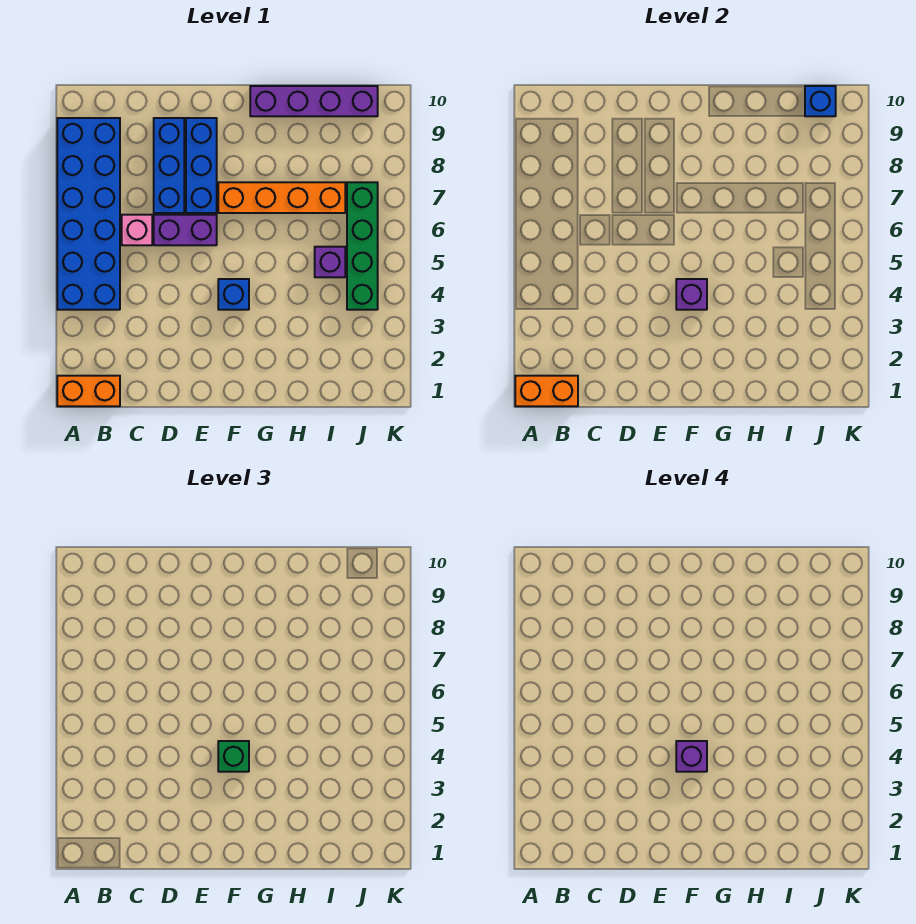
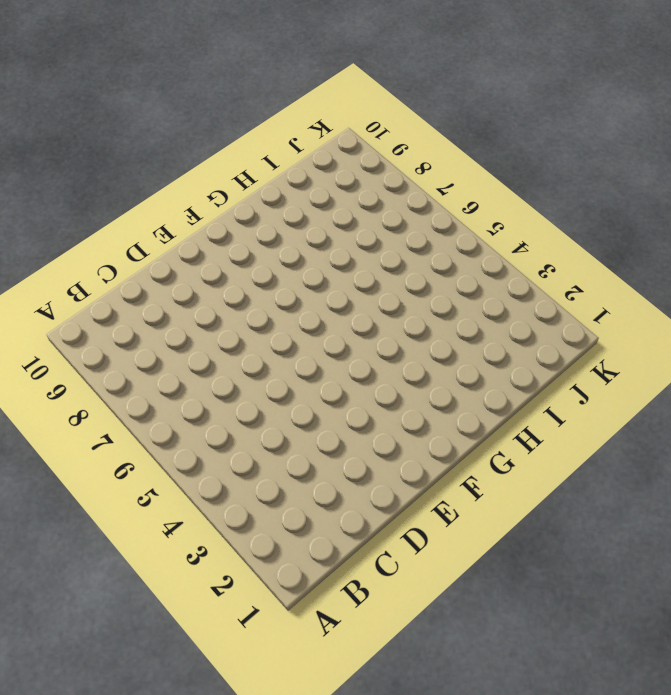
none -> orange 1x2 brick [57,376,120,406]
none -> blue 2x6 brick [57,118,120,310]
none -> pink 1x1 brick [122,215,152,245]

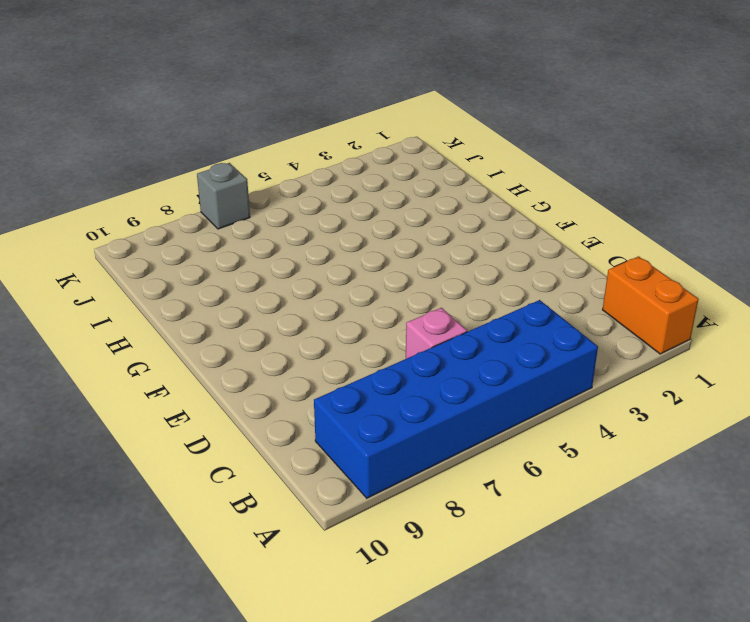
grey 1x1 brick [197,163,250,229] -> none
none -> purple 1x2 brick [154,215,217,245]
none -> blue 1x3 brick [154,118,184,213]
none -> blue 1x3 brick [186,118,217,213]

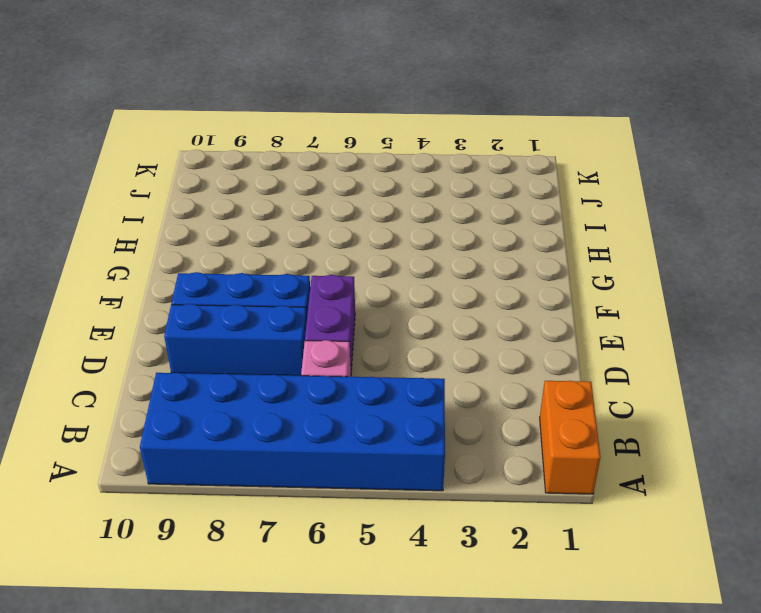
none -> blue 1x1 brick [218,279,249,310]
none -> orange 1x4 brick [218,182,345,213]
none -> purple 1x4 brick [250,86,378,116]

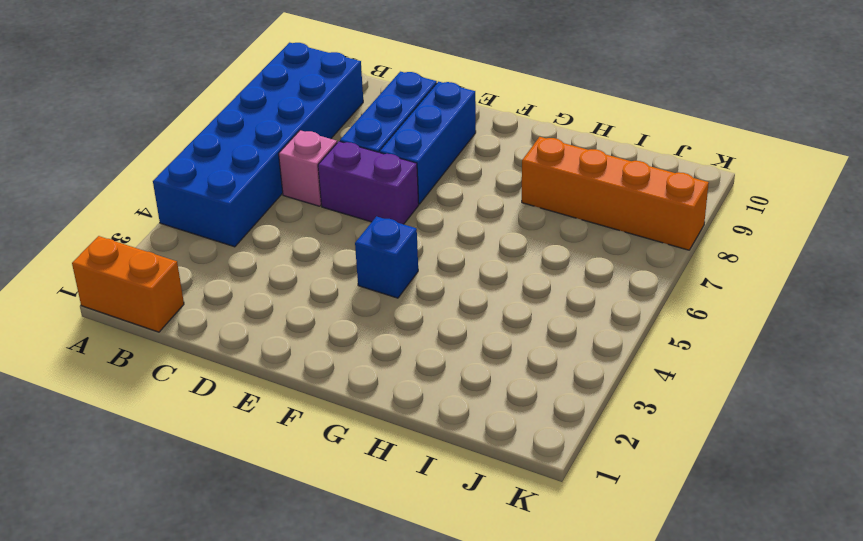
orange 1x4 brick [522,137,709,250] -> orange 1x4 brick moved to [218,182,345,213]
none -> purple 1x4 brick [250,86,378,116]
none -> purple 1x1 brick [315,247,345,277]
none -> green 1x4 brick [347,182,378,310]

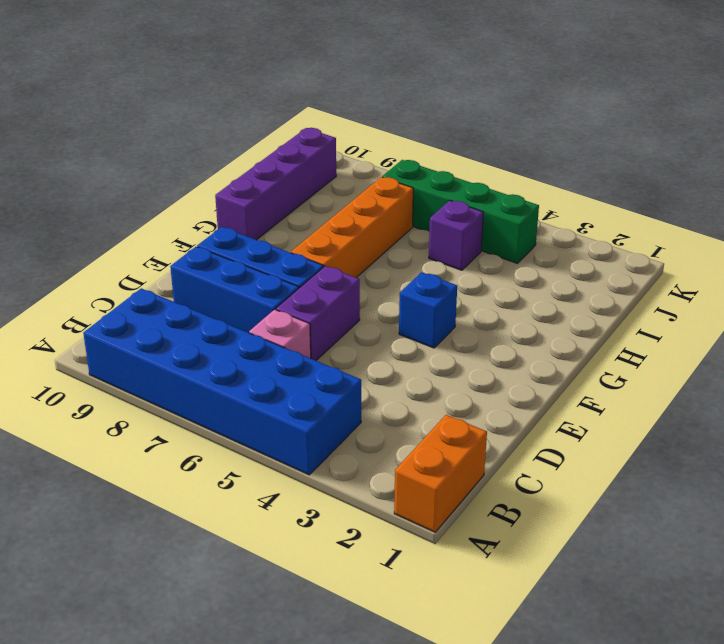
none -> orange 1x2 brick [515,376,578,406]
none -> purple 1x1 brick [676,279,707,310]
none -> blue 1x1 brick [805,86,836,116]

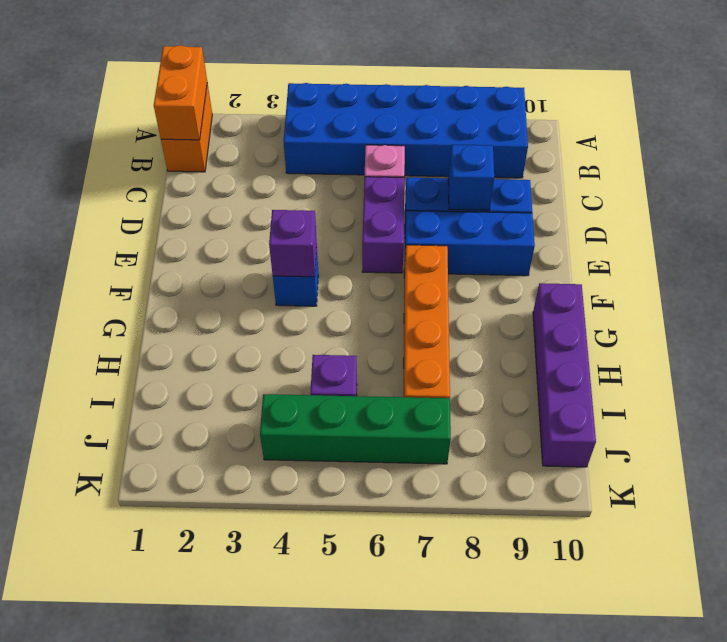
blue 1x1 brick [448,145,494,210] -> blue 1x1 brick moved to [805,86,836,116]
none -> green 1x1 brick [218,741,249,772]
none -> purple 1x1 brick [676,741,707,772]

